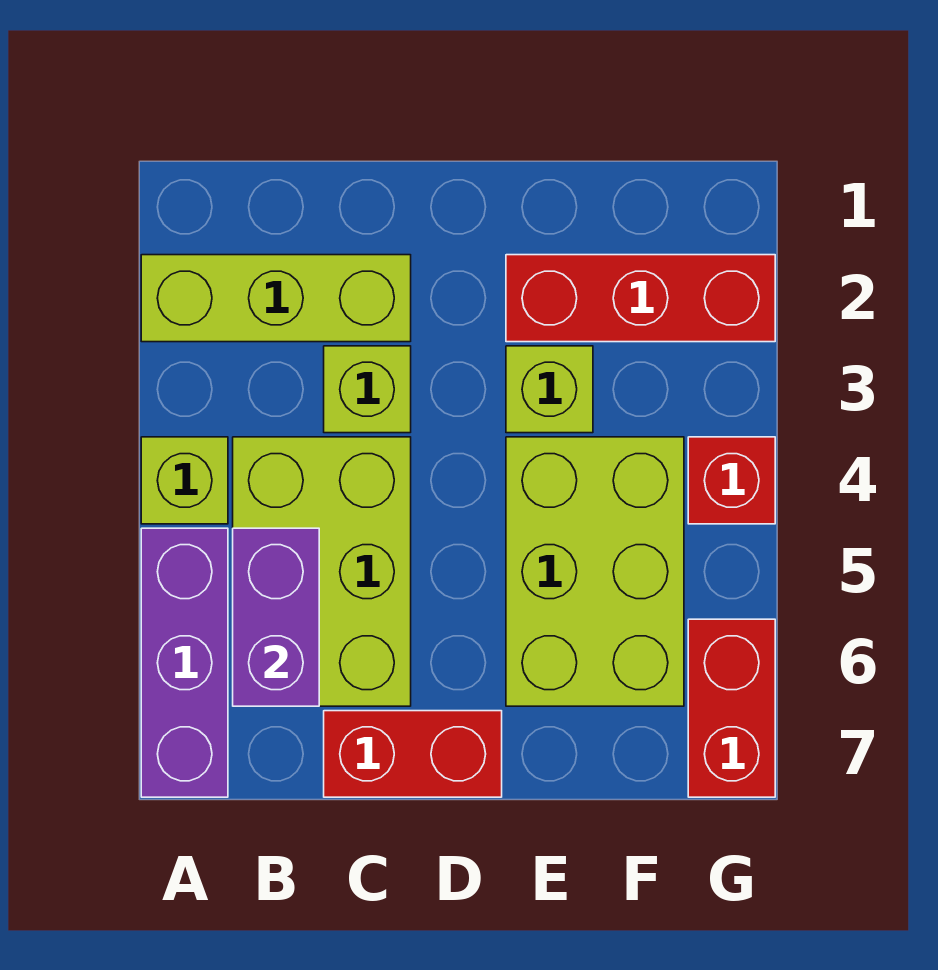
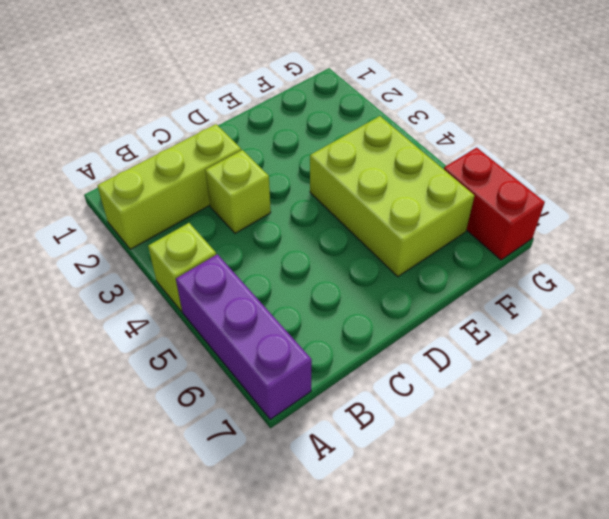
none -> lime 2x3 brick [233,437,411,706]
none -> red 1x2 brick [324,711,502,797]
none -> red 1x3 brick [506,255,775,342]

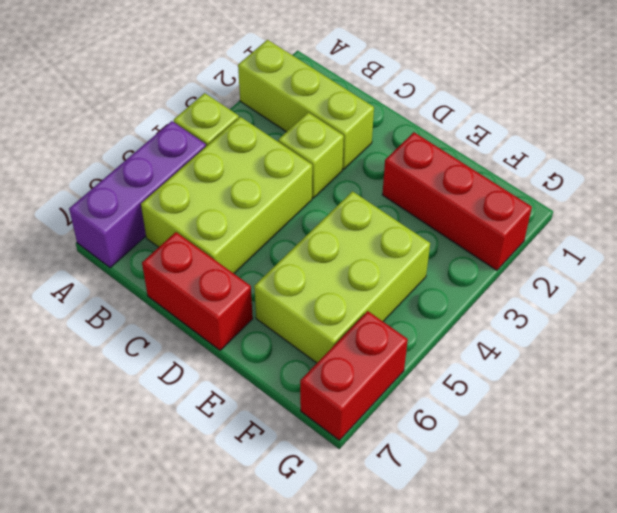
none -> lime 1x1 brick [506,346,593,433]
none -> red 1x1 brick [688,437,775,524]
none -> purple 1x2 brick [233,528,319,706]

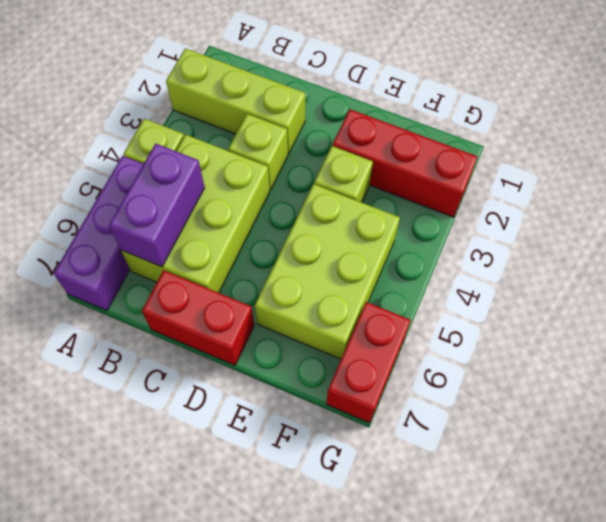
none -> red 1x1 brick [688,437,775,524]

